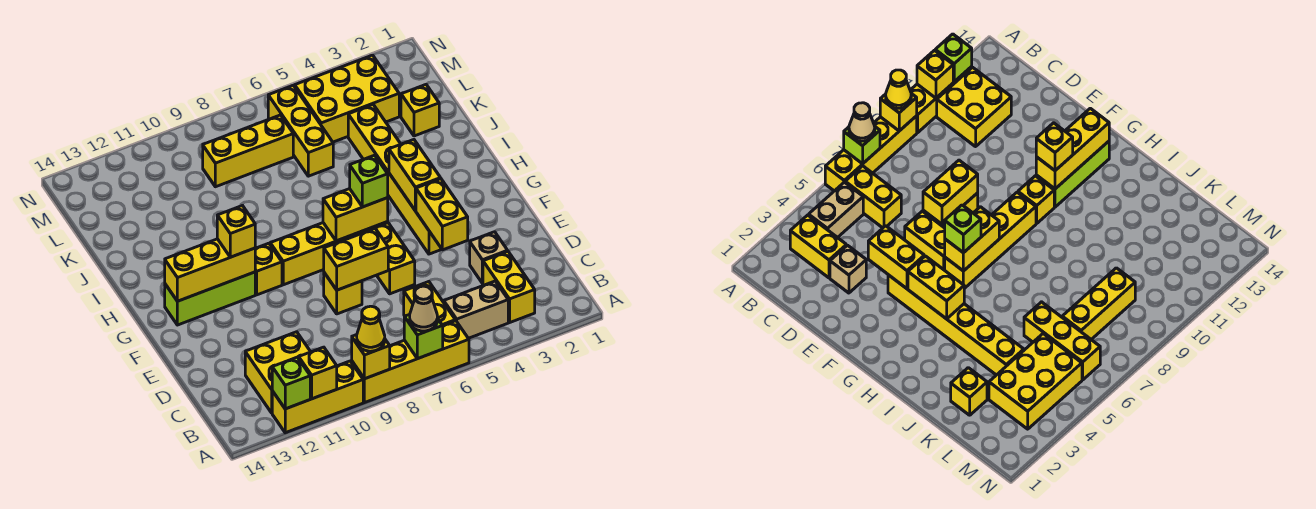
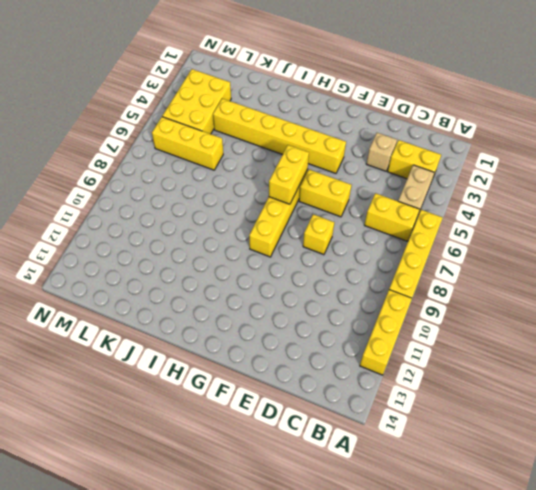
none -> yellow 2x2 brick [245,332,310,413]
none -> yellow 1x1 brick [255,243,282,295]
none -> lime 1x3 brick [165,272,255,325]
none -> yellow 1x1 brick [401,85,439,136]

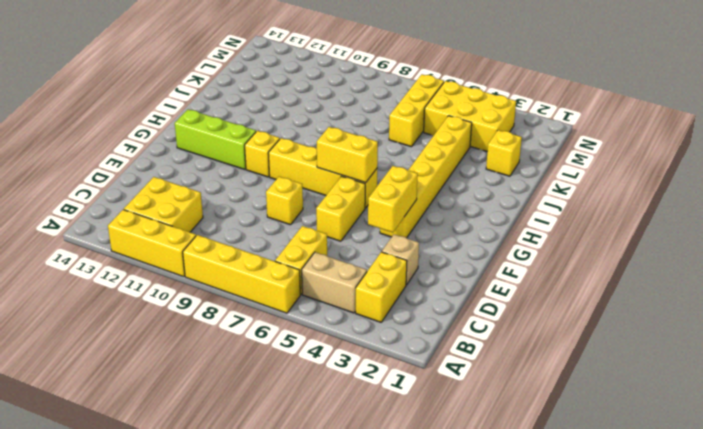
none -> yellow 1x3 brick [203,115,293,187]
none -> lime 1x1 brick [404,314,443,359]
none -> yellow 1x1 brick [352,335,390,379]
none -> yellow 1x1 brick [299,347,337,399]

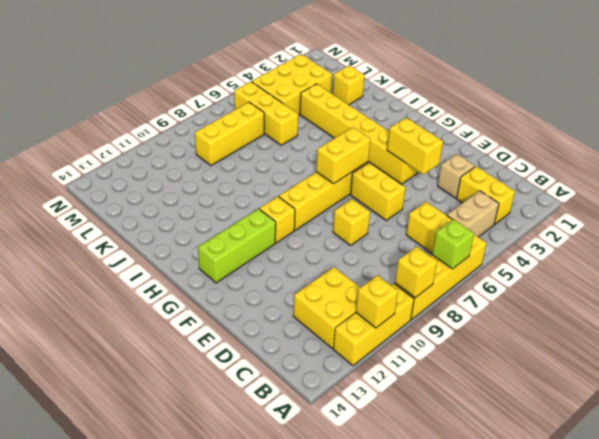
none -> lime 1x1 brick [272,357,310,409]
none -> yellow 1x2 brick [324,228,388,290]
none -> yellow 1x2 brick [389,140,441,211]
none -> yellow 1x3 brick [165,239,255,301]

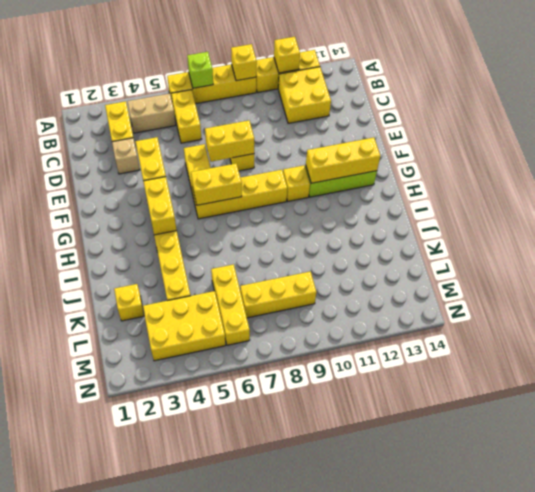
none -> lime 1x1 brick [272,357,310,409]
none -> tan 1x1 cone [410,286,437,331]
none -> yellow 1x1 cone [357,306,385,351]
none -> lime 1x1 brick [350,155,388,207]

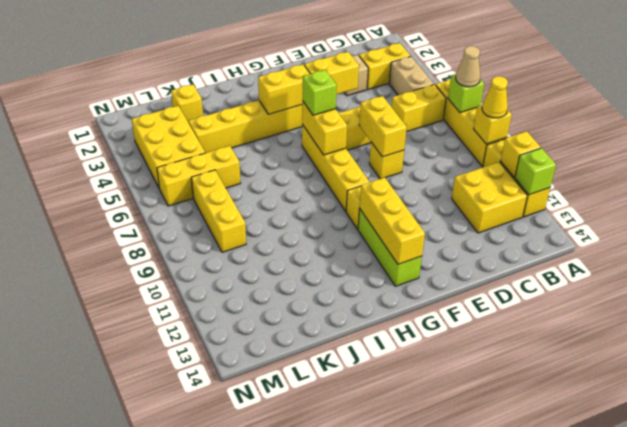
none -> yellow 1x1 brick [217,206,255,257]

